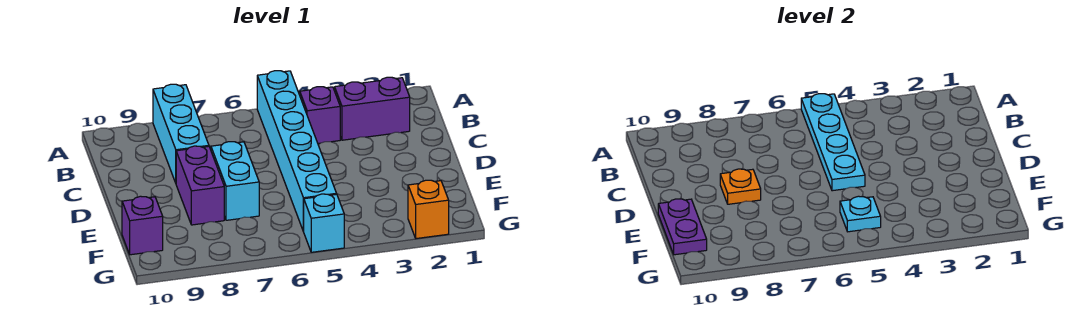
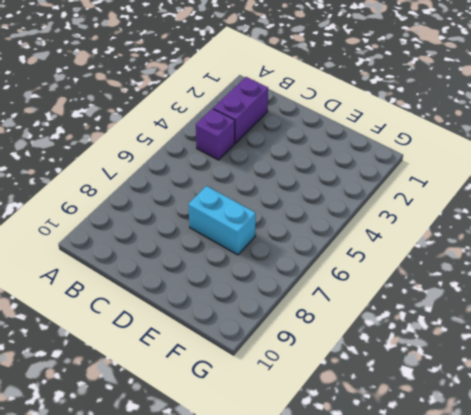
none -> cyan 1x6 brick [257,71,337,232]
none -> cyan 1x3 brick [153,84,209,183]
none -> purple 1x2 brick [176,146,224,225]

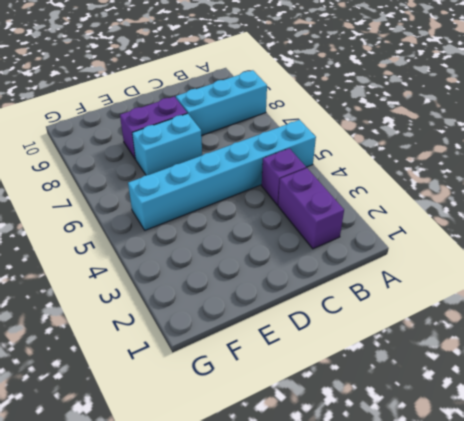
none -> purple 1x1 brick [122,196,163,255]
none -> orange 1x1 brick [408,180,449,239]
none -> cyan 1x1 brick [304,194,344,252]

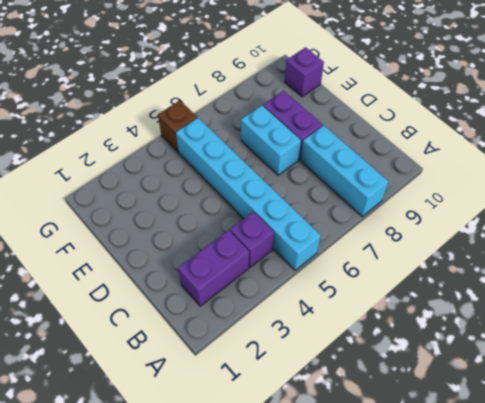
brown 1x1 brick [158,101,197,152] -> cyan 1x1 brick [304,194,344,252]
none -> orange 1x1 brick [408,180,449,239]
none -> cyan 1x4 plate [801,94,865,191]
none -> orange 1x1 plate [720,169,761,204]

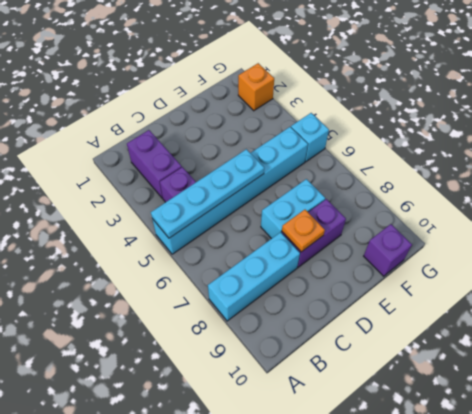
none -> purple 1x2 plate [658,199,707,255]
none -> cyan 1x1 plate [840,196,881,232]

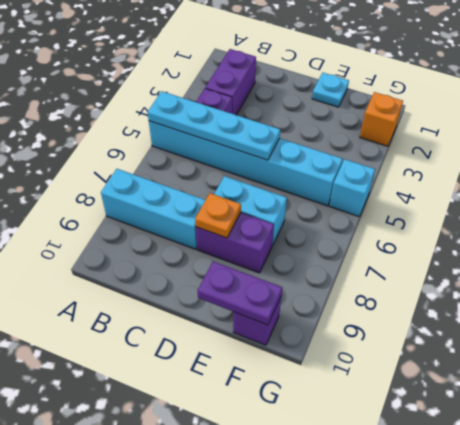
cyan 1x1 plate [312,73,349,107] -> cyan 1x1 plate moved to [840,196,881,232]

